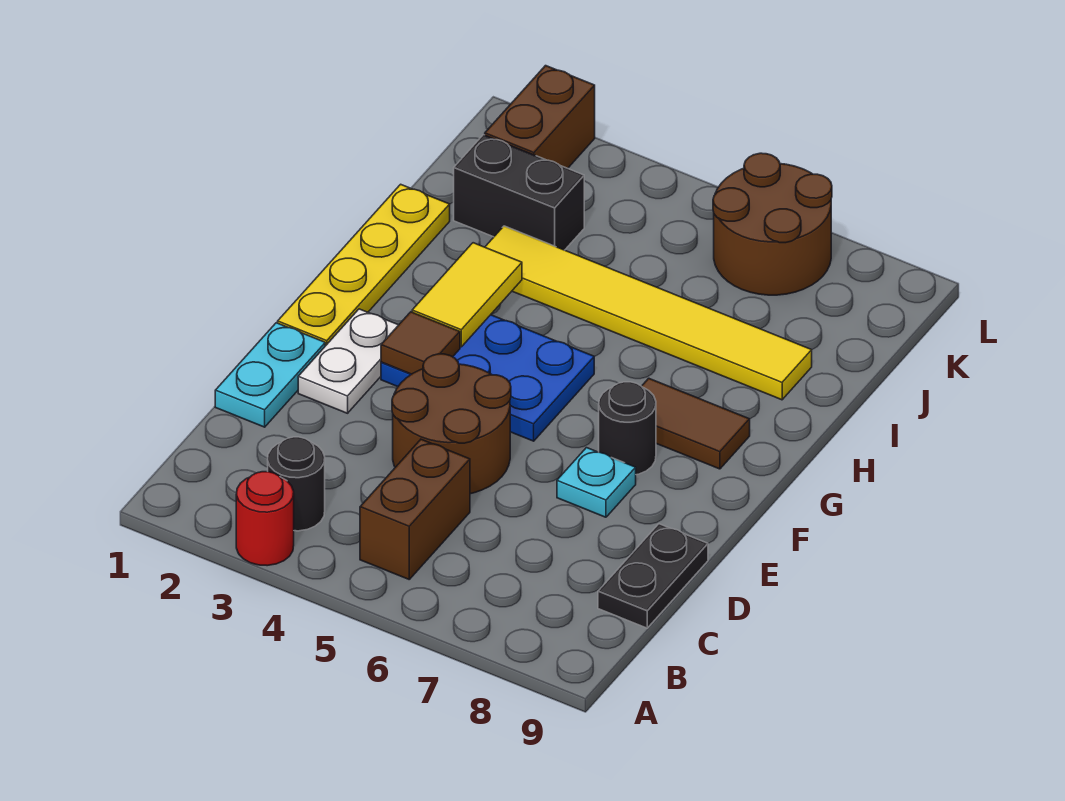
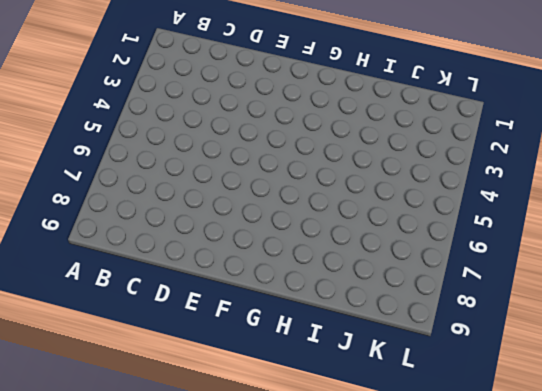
none -> red 1x1 round brick [236,472,294,566]
none -> black 1x1 round brick [268,437,325,531]
none -> brown 1x2 brick [360,439,470,579]

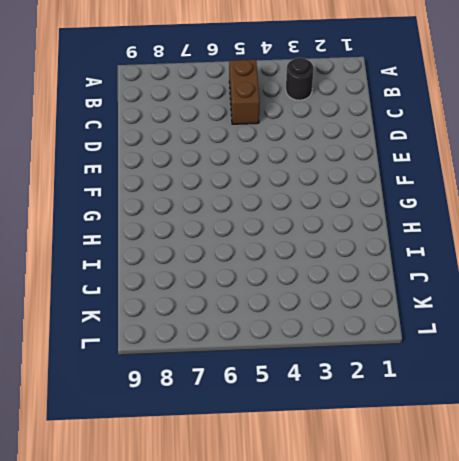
none -> red 1x1 round brick [236,472,294,566]
none -> black 1x2 plate [598,524,708,628]
none -> cyan 1x2 plate [215,323,325,427]

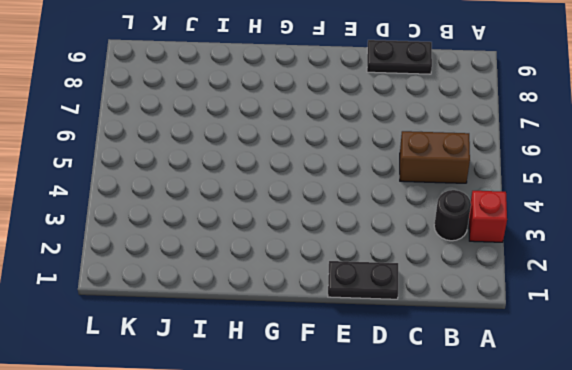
red 1x1 brick [469,191,507,242] -> red 1x1 round brick [236,472,294,566]
black 1x2 plate [328,261,398,299] -> cyan 1x2 plate [215,323,325,427]
none -> brown 2x2 round brick [392,354,511,494]
none -> white 1x2 plate [298,309,398,413]
none -> cyan 1x1 plate [557,448,636,517]

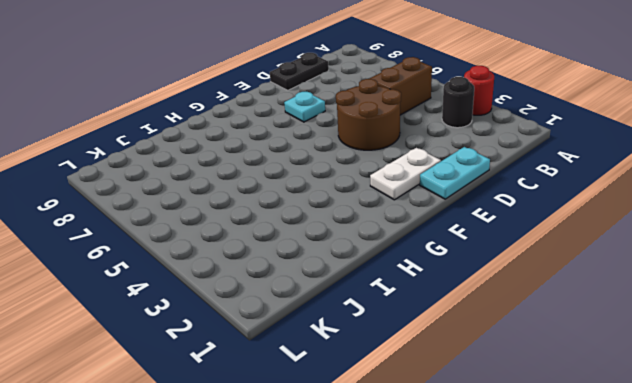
none -> yellow 1x4 plate [278,184,450,346]
none -> blue 2x3 plate [381,315,594,441]
none -> black 1x1 round brick [599,382,656,475]

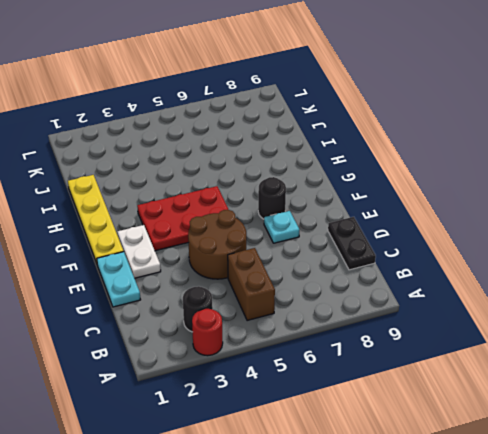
red 2x3 plate [137,186,228,251] -> blue 2x3 plate [381,315,594,441]
none -> brown 1x2 tile [642,378,750,469]
none -> yellow 1x6 tile [485,226,812,400]
none -> black 1x2 brick [454,135,584,250]

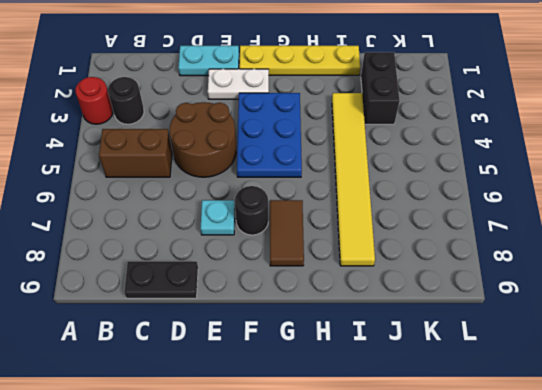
none -> brown 1x2 brick [485,66,595,168]
none -> brown 2x2 round brick [713,153,832,295]
none -> brown 1x1 tile [381,312,460,374]

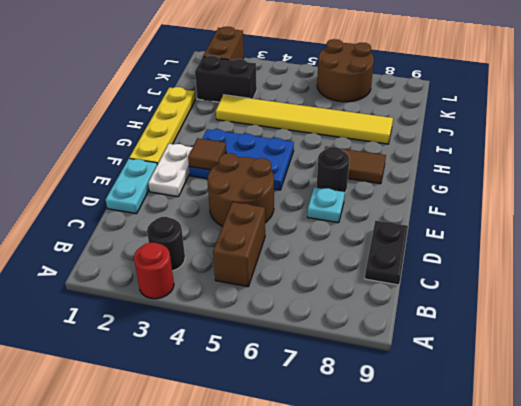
none -> yellow 1x2 tile [412,243,522,347]

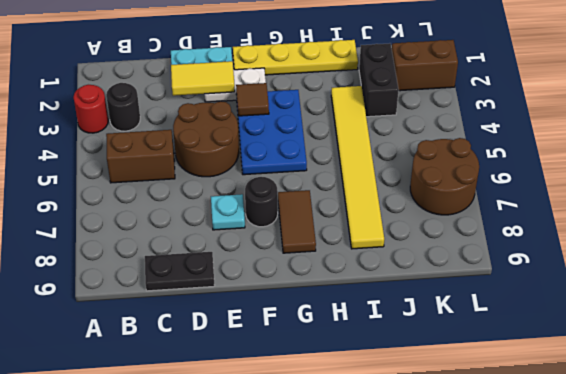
yellow 1x2 tile [171,61,235,96] -> yellow 1x2 tile moved to [412,243,522,347]

